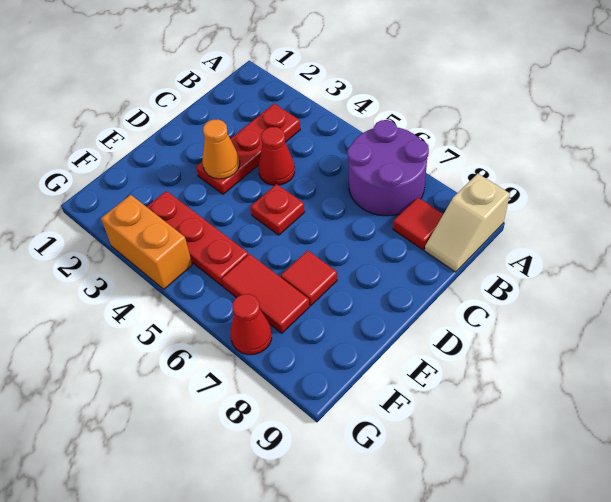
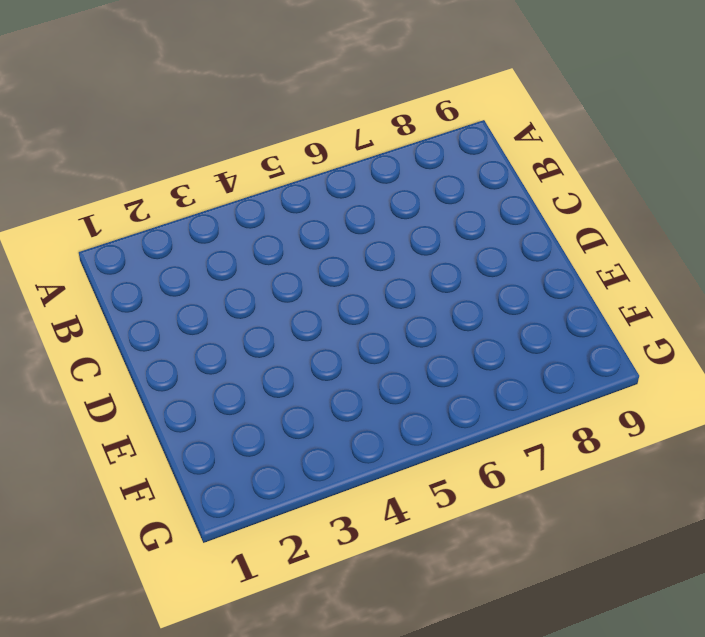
none -> purple 2x2 round brick [347,120,429,216]
none -> tan 1x2 slope [425,174,510,272]
none -> red 1x3 plate [196,104,300,194]

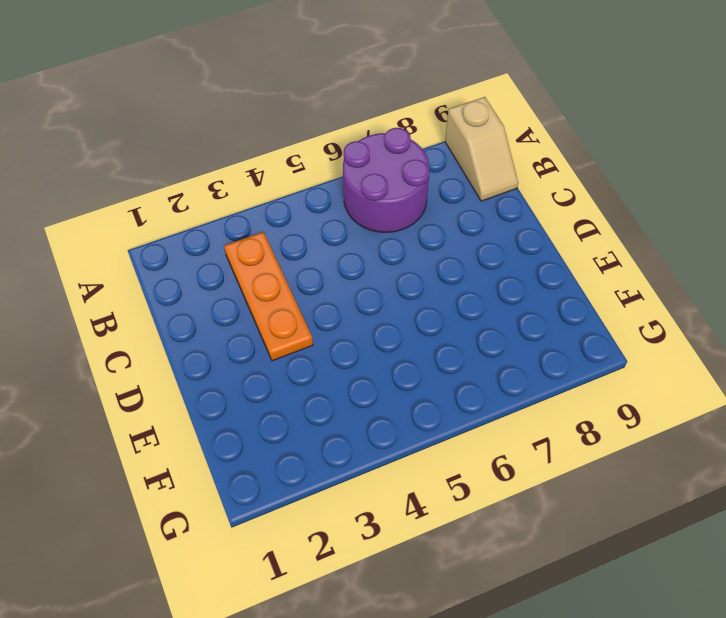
orange 1x3 plate [224,232,313,361] -> red 1x3 plate [196,104,300,194]
none -> red 1x1 tile [393,198,443,250]
none -> red 1x1 cone [258,127,295,185]
none -> red 1x1 plate [251,184,305,235]

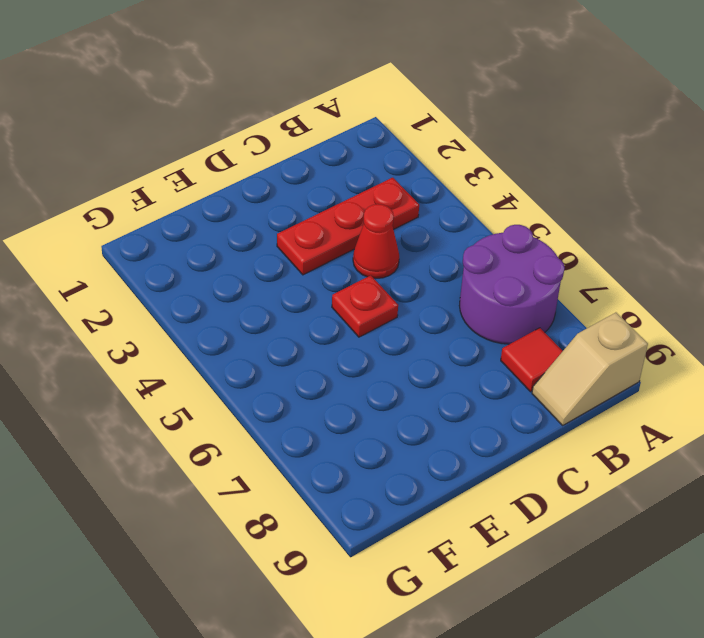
none -> red 1x1 tile [281,250,337,306]
none -> red 1x3 plate [147,191,248,286]
none -> red 1x2 tile [222,254,309,333]

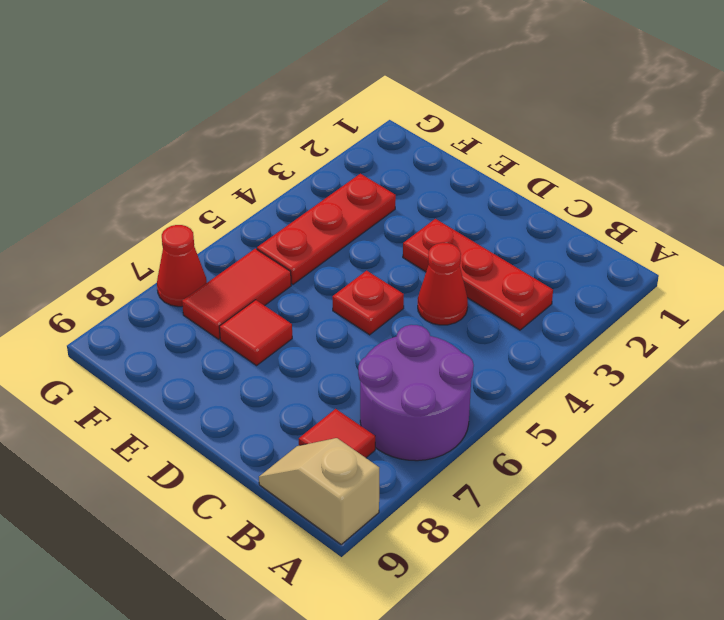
none -> orange 1x2 brick [101,195,192,289]
none -> orange 1x1 cone [203,119,240,179]

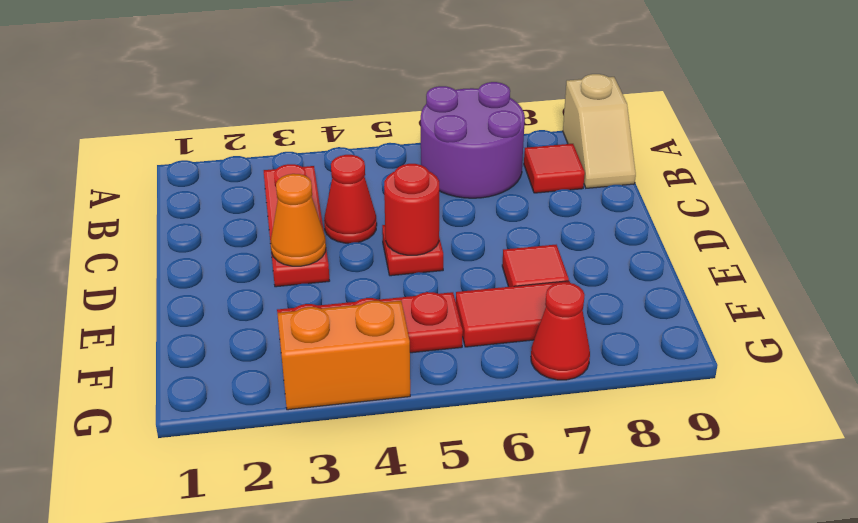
red 1x1 round brick [384,164,439,255] -> none

